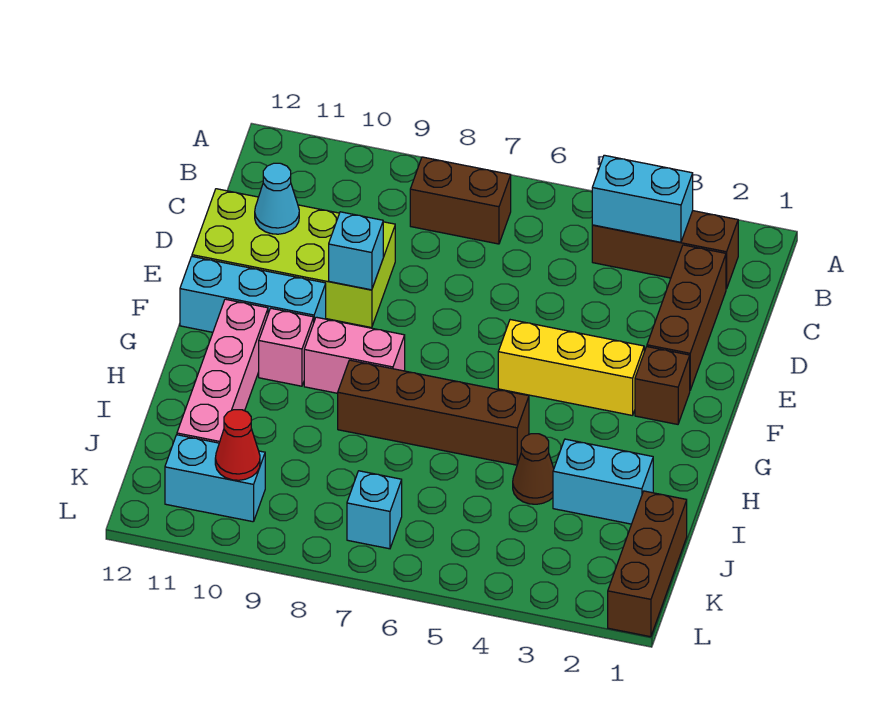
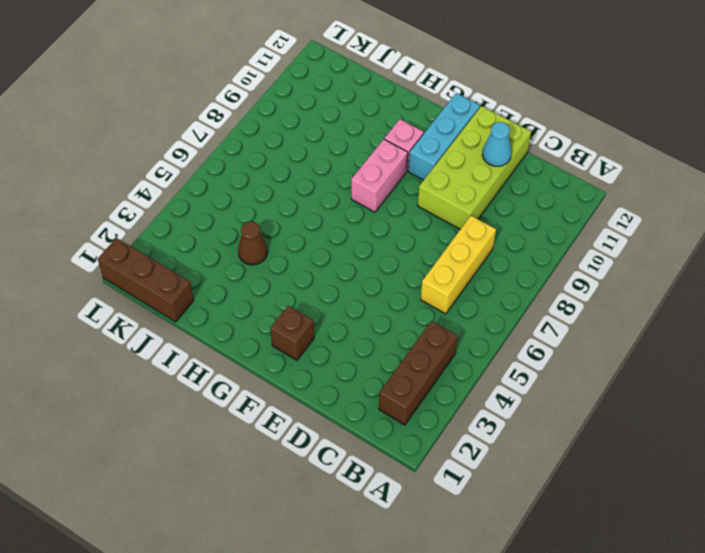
yellow 1x3 brick [421,216,496,314] -> yellow 1x3 brick moved to [498,320,644,416]
none -> brown 1x2 brick [410,157,511,244]
none -> brown 1x3 brick [647,245,726,390]
none -> pink 1x4 brick [177,299,268,443]

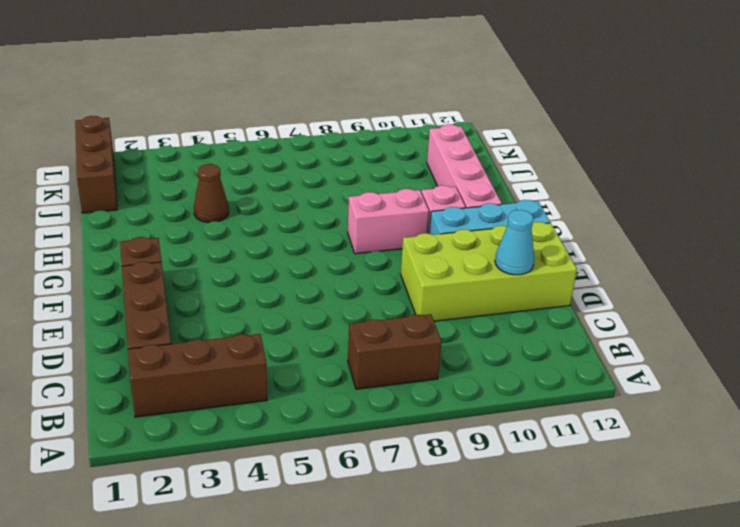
none -> yellow 1x3 brick [498,320,644,416]
none -> brown 1x4 brick [338,360,529,465]
none -> cyan 1x2 brick [553,439,653,524]

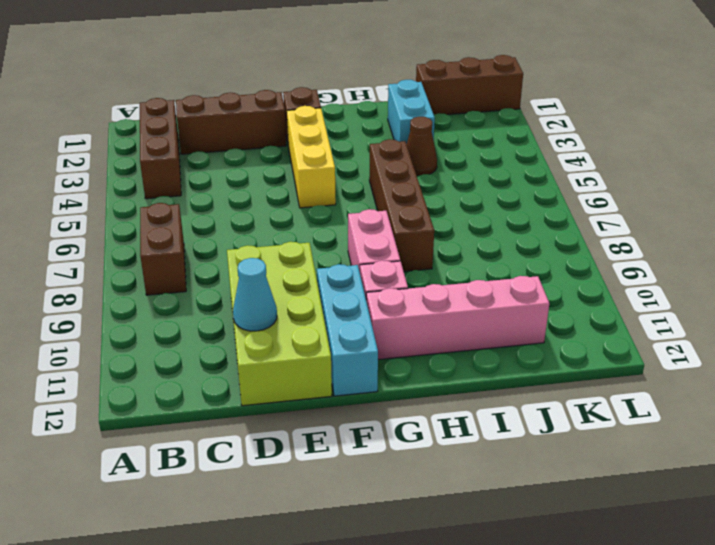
none -> cyan 1x1 brick [347,471,402,549]
none -> cyan 1x2 brick [165,435,265,522]
none -> cyan 1x2 brick [592,155,693,242]

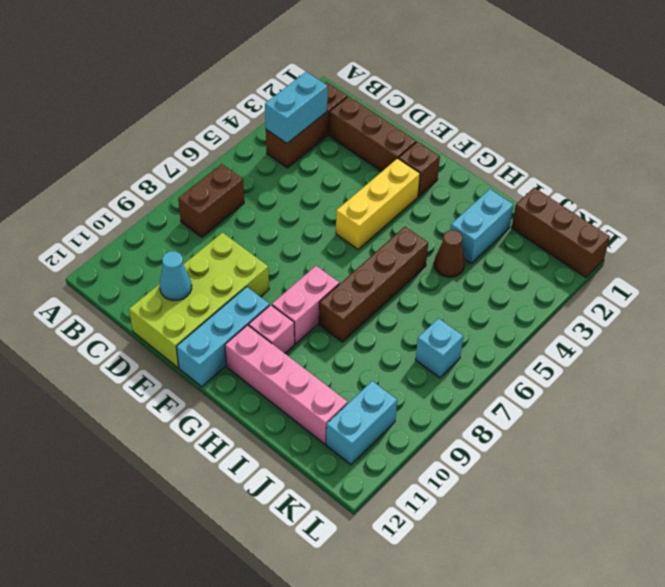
none -> cyan 1x1 brick [329,212,383,290]
none -> red 1x1 cone [215,410,260,480]

